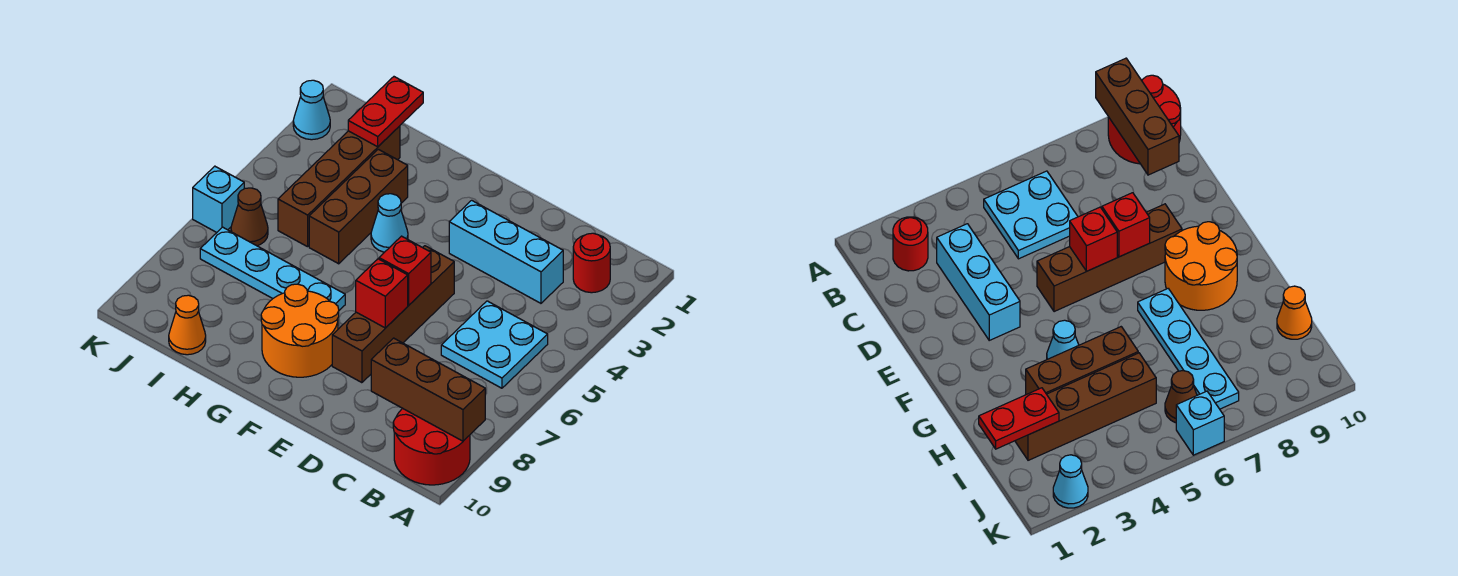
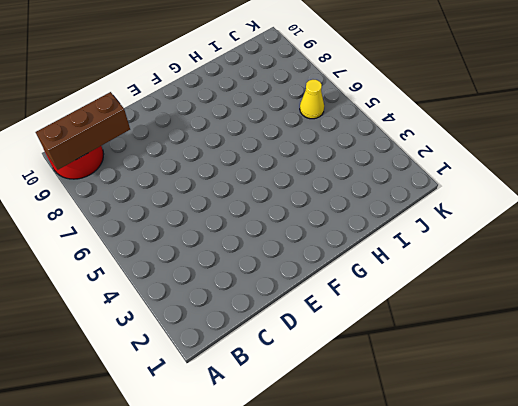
yellow 1x1 cone [300,80,324,119] -> brown 1x1 cone [231,188,268,246]
none -> red 1x1 round brick [573,233,610,293]
none -> cyan 2x2 plate [441,301,548,388]
none -> cyan 1x3 brick [449,200,563,303]

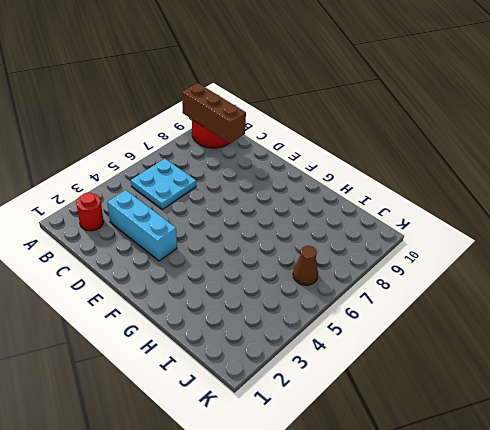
none -> brown 1x4 brick [332,246,454,383]
none -> orange 2x2 round brick [261,284,339,377]
none -> cyan 1x1 cone [371,194,408,252]

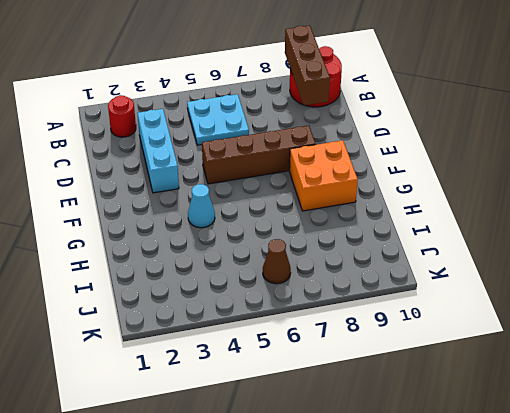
orange 2x2 brick [289,140,358,211] -> orange 2x2 round brick [261,284,339,377]
none -> cyan 1x4 plate [200,227,345,310]
none -> brown 1x3 brick [309,149,408,264]
none -> brown 1x4 brick [278,126,400,247]

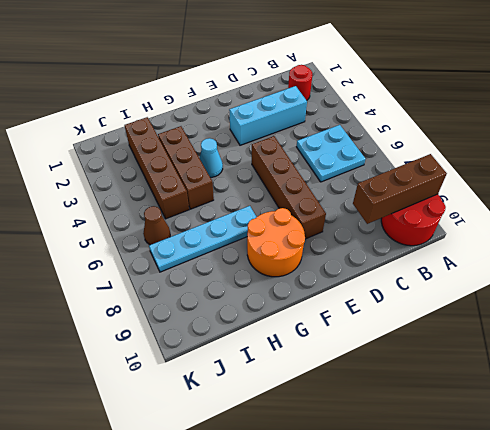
none -> orange 1x1 cone [169,295,206,355]
none -> cyan 1x1 cone [293,80,330,140]
none -> cyan 1x1 brick [193,166,244,232]

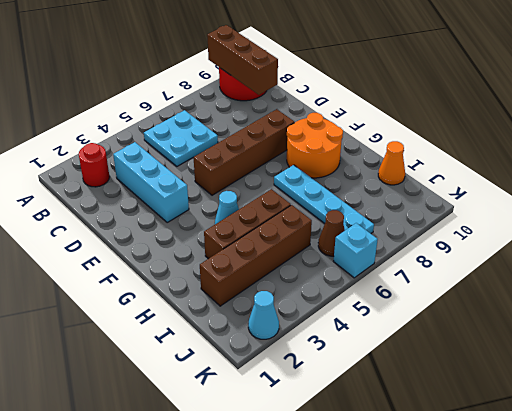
none -> red 1x1 brick [379,236,431,305]
none -> red 1x1 brick [356,259,408,328]
none -> red 1x2 plate [348,77,423,147]

